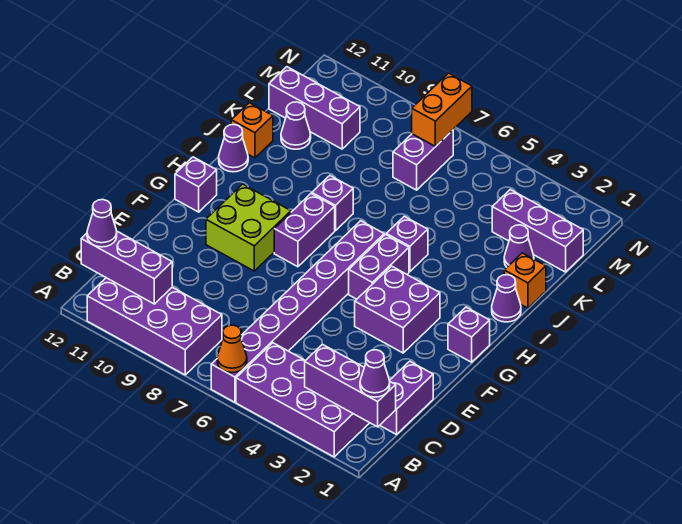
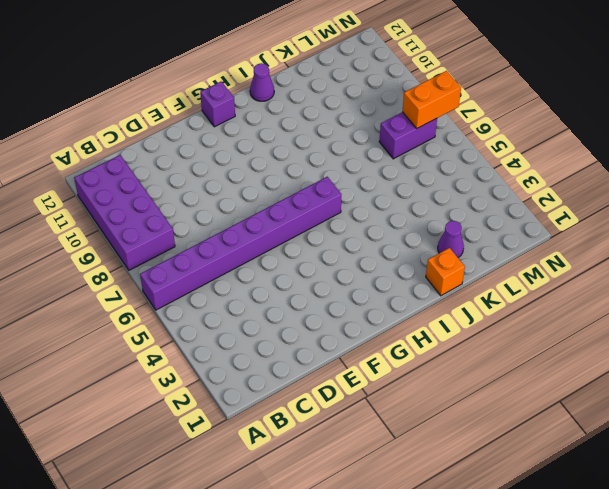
none -> purple 2x4 brick [236,343,369,457]
none -> purple 1x2 brick [380,361,433,435]
none -> purple 2x2 brick [355,266,440,353]

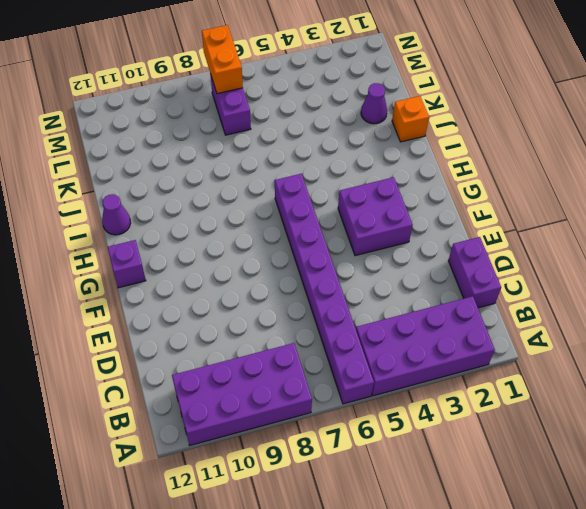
none -> lime 2x2 brick [206,184,291,271]
none -> purple 1x1 brick [448,307,490,362]
none -> purple 1x2 brick [349,235,409,299]

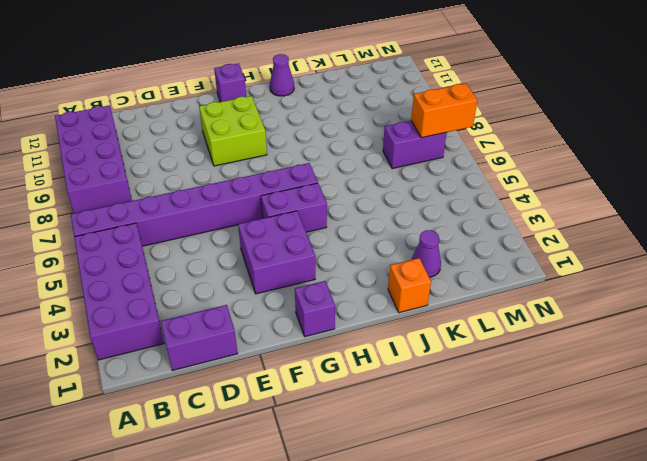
none -> purple 1x2 brick [274,194,335,267]
none -> purple 1x1 cone [492,275,521,322]
none -> purple 1x1 brick [386,216,428,272]

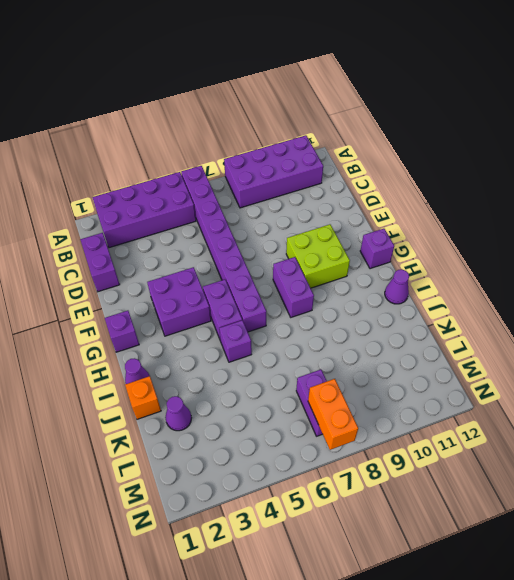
none -> purple 1x1 brick [312,176,353,231]
none -> orange 1x1 brick [231,103,273,158]
none -> purple 1x1 cone [281,102,311,149]

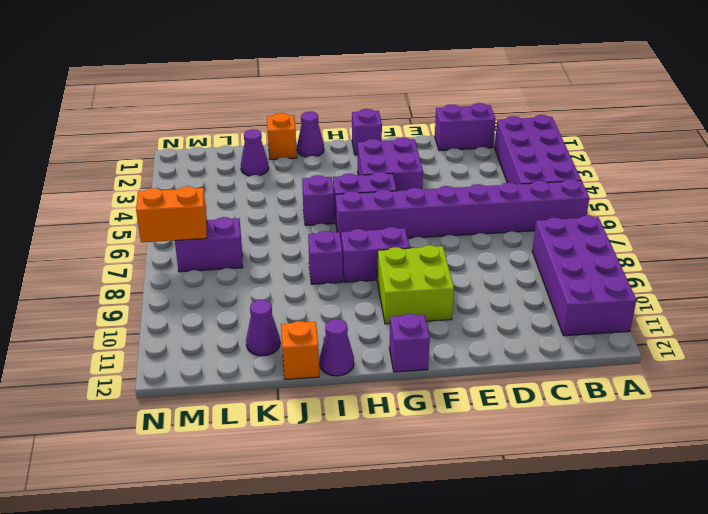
none -> purple 1x3 brick [492,190,583,272]
none -> purple 1x3 brick [269,67,360,149]
none -> orange 1x1 cone [217,325,247,373]

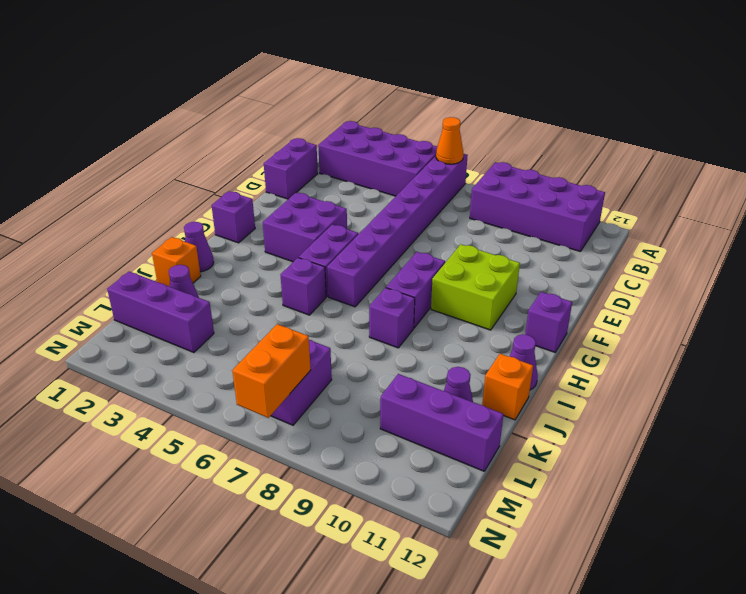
none -> purple 1x3 brick [305,344,396,427]
none -> purple 1x3 brick [81,232,172,304]
none -> purple 1x1 cone [360,350,390,397]

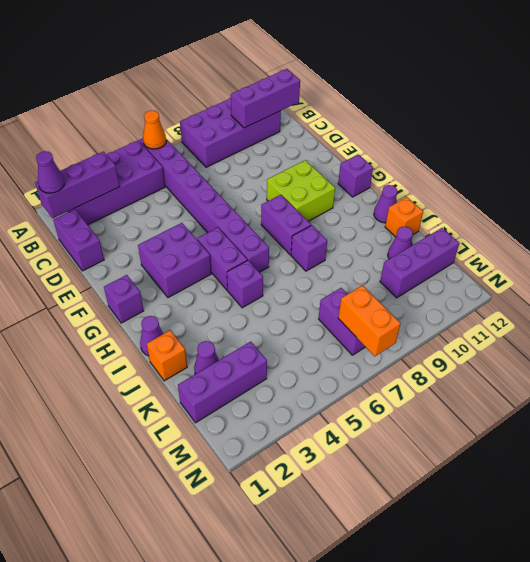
none -> purple 1x1 cone [87,200,117,247]

